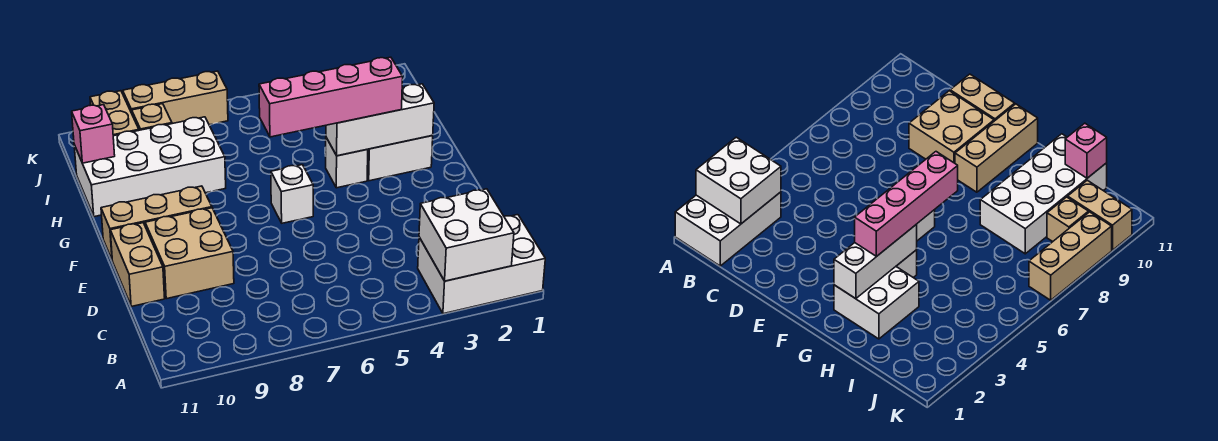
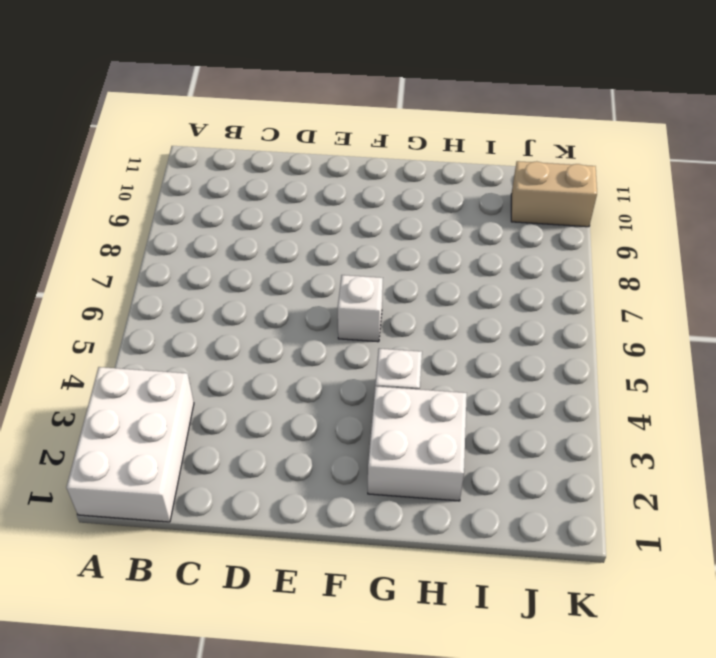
none -> tan 2x2 brick [145,208,234,299]
none -> tan 1x2 brick [110,223,165,306]
none -> tan 1x3 brick [101,186,212,259]

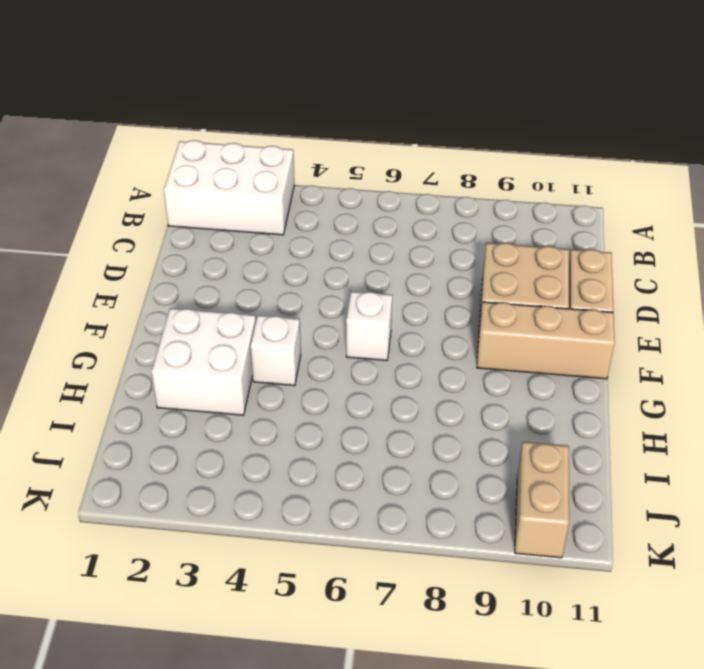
none -> white 2x4 brick [74,117,226,217]
none -> tan 1x1 brick [132,104,172,130]
none -> tan 1x3 brick [123,71,228,125]

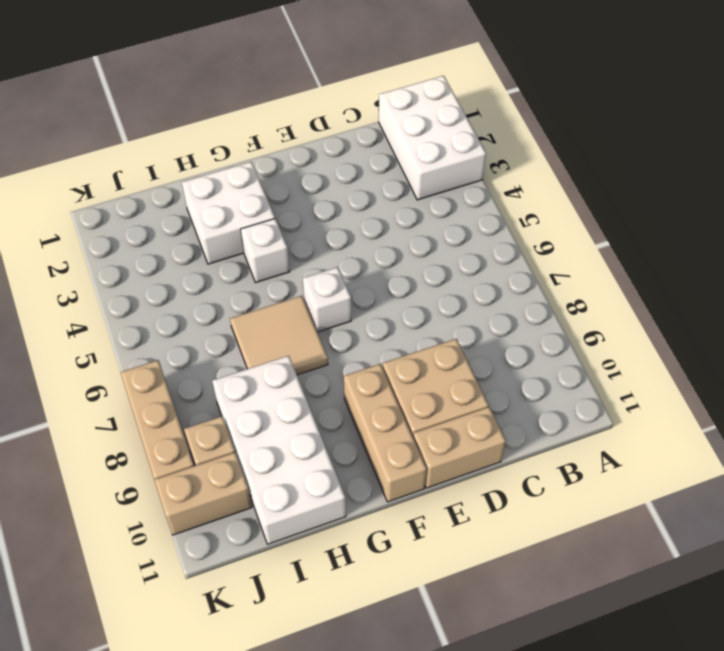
tan 2x2 tile [230,296,328,375] -> none
none -> white 2x2 brick [419,189,514,281]
none -> white 1x3 brick [326,84,434,156]
none -> pink 1x1 brick [72,105,115,163]

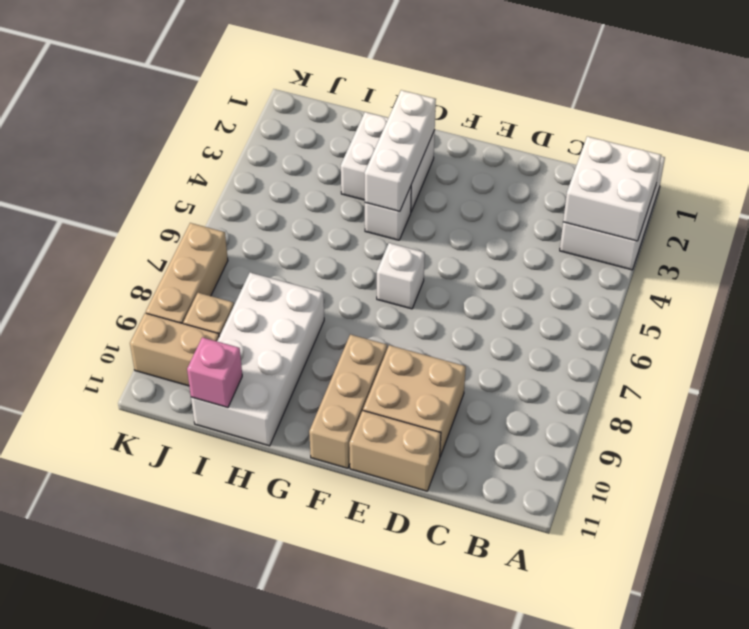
none -> pink 1x4 brick [259,57,403,137]

